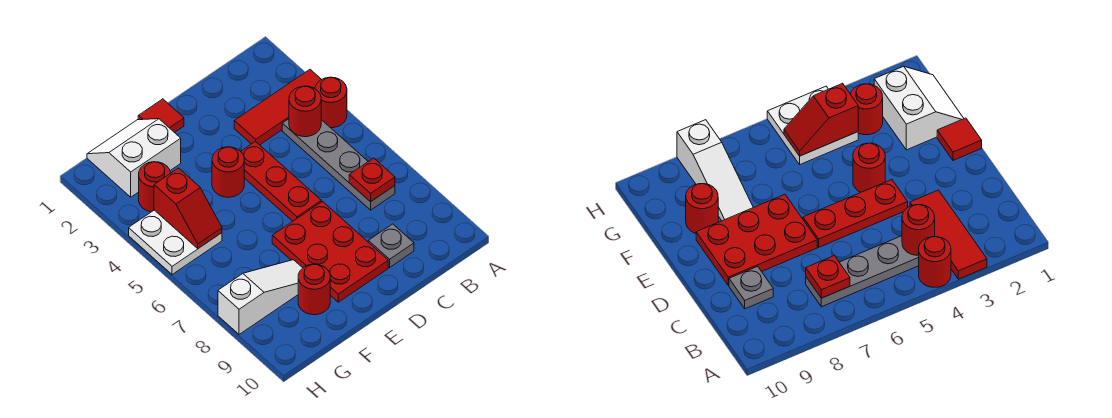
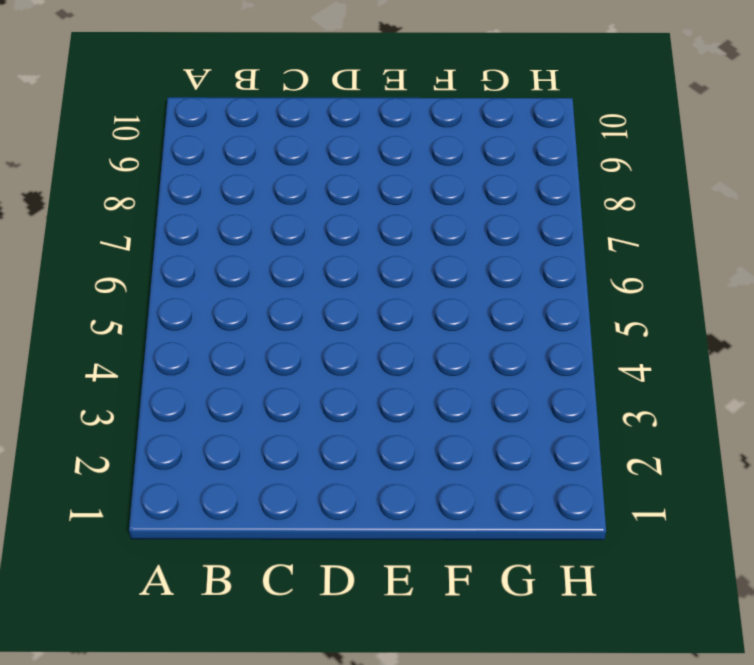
none -> red 1x3 tile [234,70,322,145]
none -> red 1x1 round brick [315,77,347,128]
none -> grey 1x4 plate [282,119,395,210]

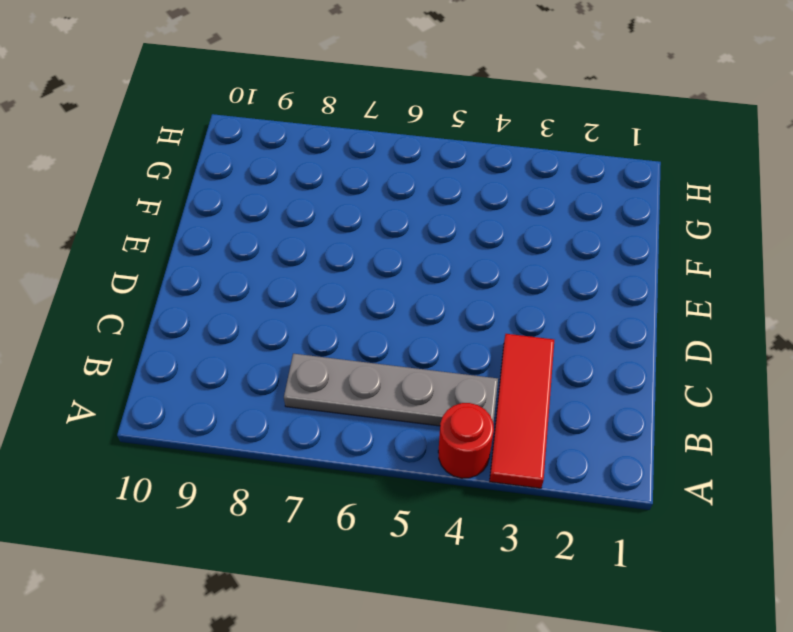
none -> grey 1x1 plate [368,224,414,267]
none -> red 1x3 plate [241,141,321,221]
none -> red 2x3 plate [272,202,388,302]

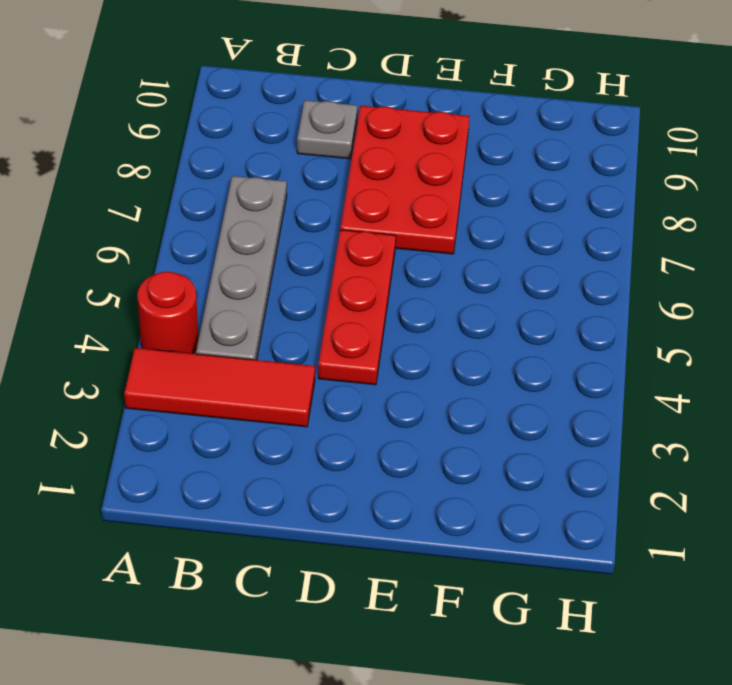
none -> red 1x1 tile [138,99,184,133]
none -> red 1x1 round brick [212,147,244,197]
none -> white 2x2 slope [87,119,181,197]

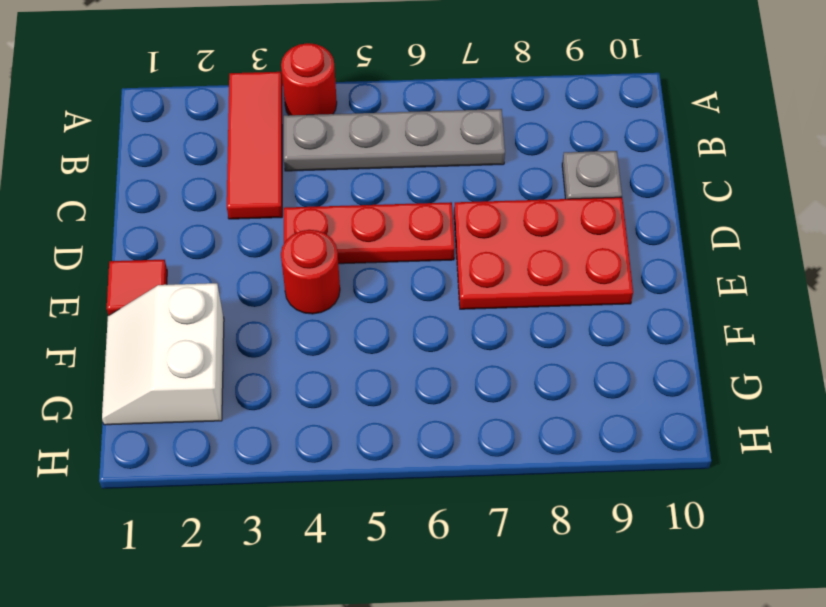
none -> white 1x3 slope [218,260,302,334]
none -> red 1x1 round brick [298,264,330,315]
none -> red 1x1 round brick [139,162,171,212]

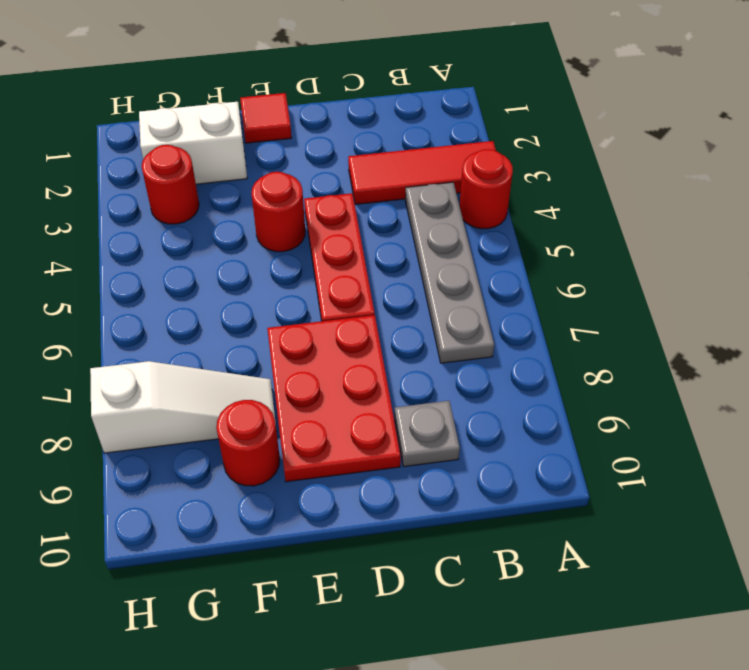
none -> white 2x2 plate [129,210,222,275]
none -> red 1x1 round brick [289,86,321,137]
none -> red 1x1 plate [349,158,395,202]

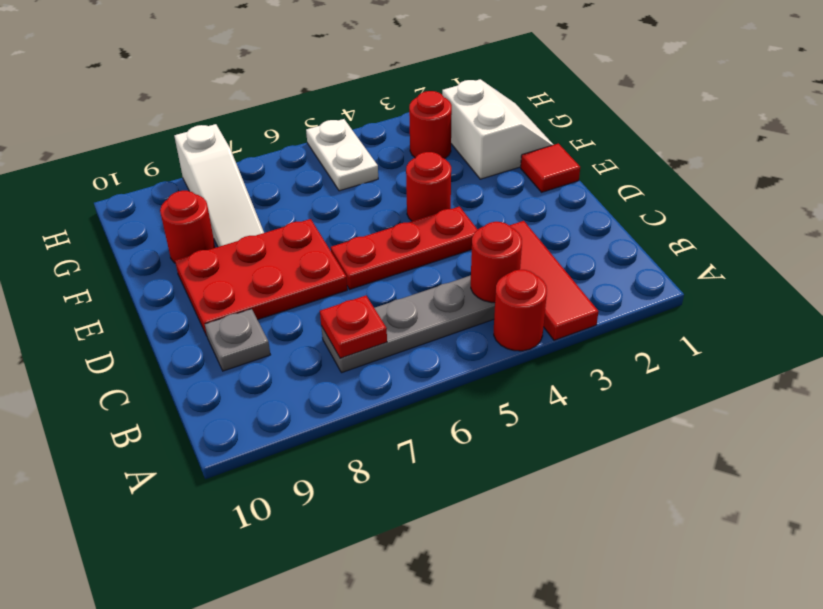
white 1x2 plate [306,119,378,191] -> white 2x2 plate [129,210,222,275]
none -> red 1x2 slope [154,168,222,248]

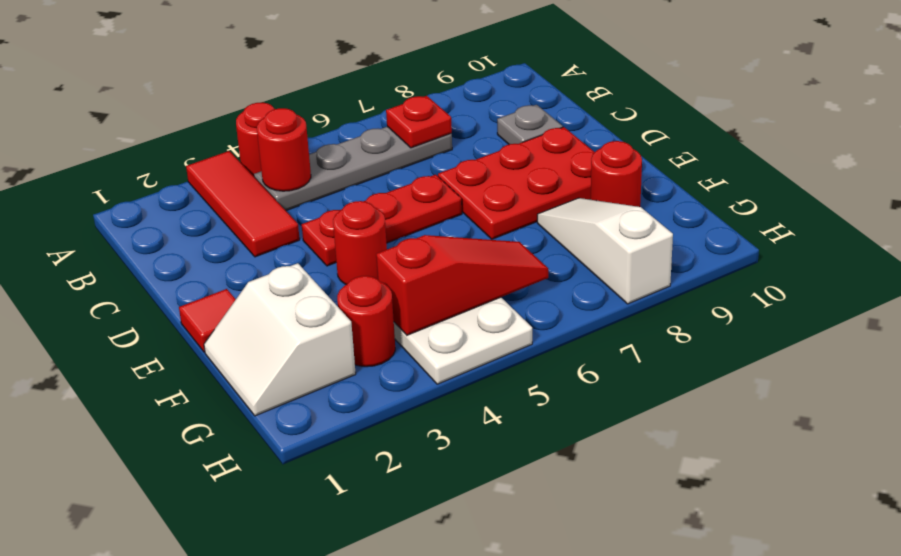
red 1x3 slope [376,235,548,335] -> red 1x2 slope [154,168,222,248]

